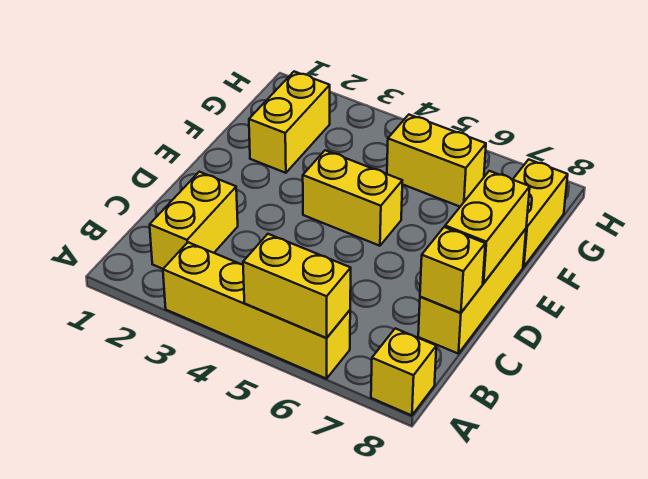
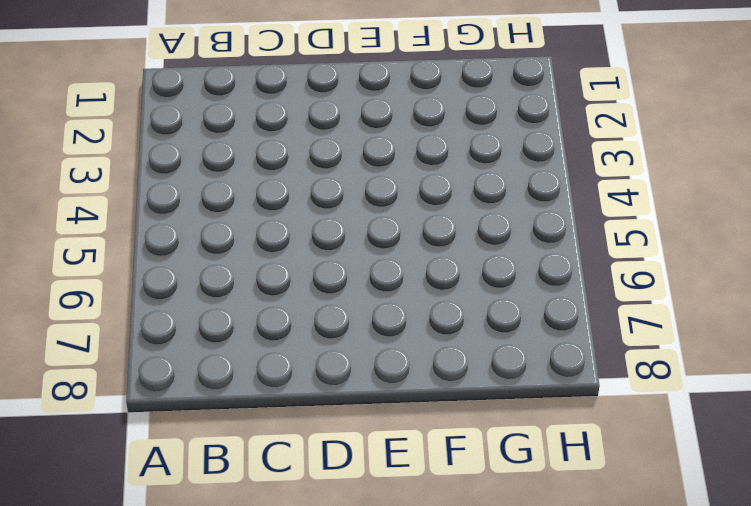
none -> yellow 1x4 brick [163,242,350,379]
none -> yellow 1x1 brick [371,328,436,415]

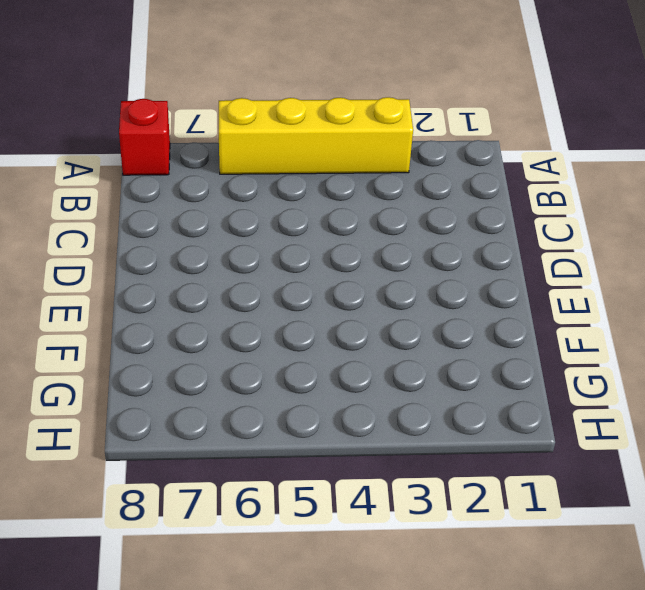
red 1x1 brick [119,99,170,175] -> yellow 1x1 brick [371,328,436,415]
none -> yellow 1x2 brick [150,172,238,269]
none -> yellow 1x3 brick [418,229,526,354]

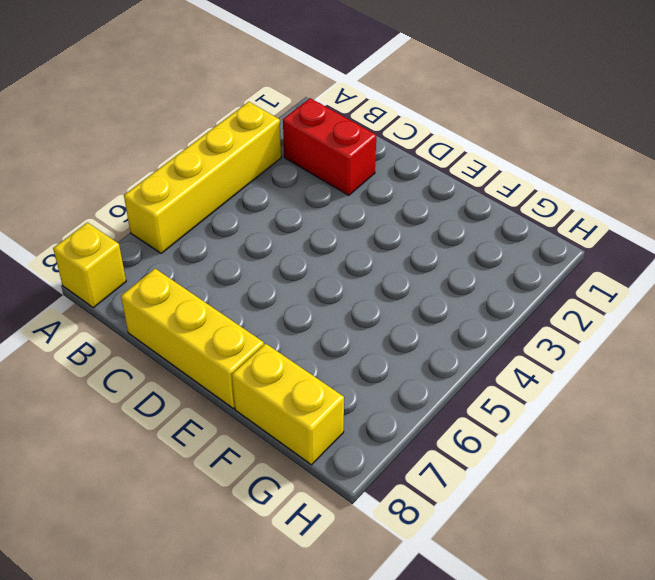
red 1x2 brick [283,98,376,195] -> yellow 1x2 brick [150,172,238,269]
none -> yellow 1x2 brick [303,150,402,246]
none -> yellow 1x2 brick [249,72,330,173]

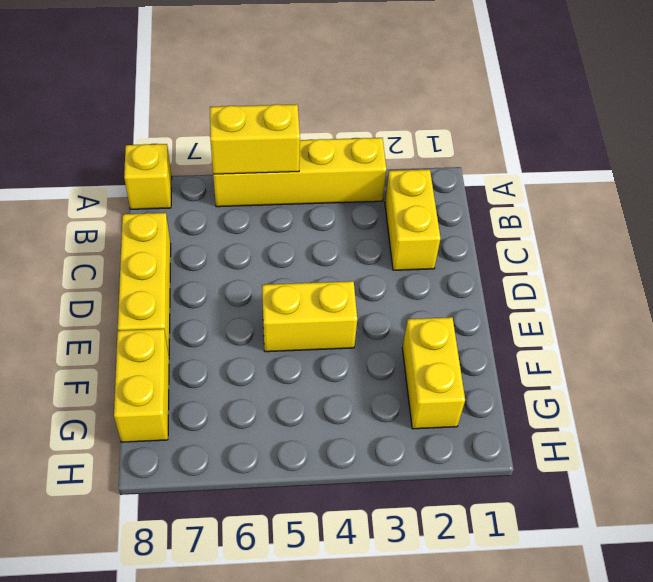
none -> yellow 1x2 brick [387,115,486,207]
none -> yellow 1x1 brick [420,227,485,313]

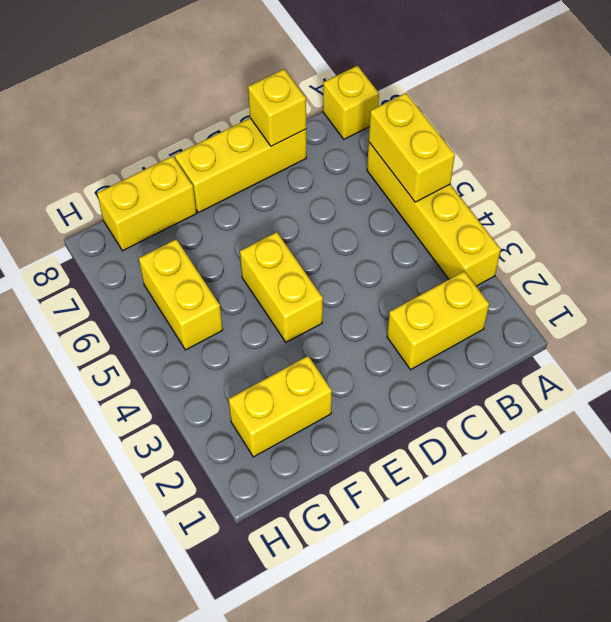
none -> yellow 1x2 brick [445,171,530,283]

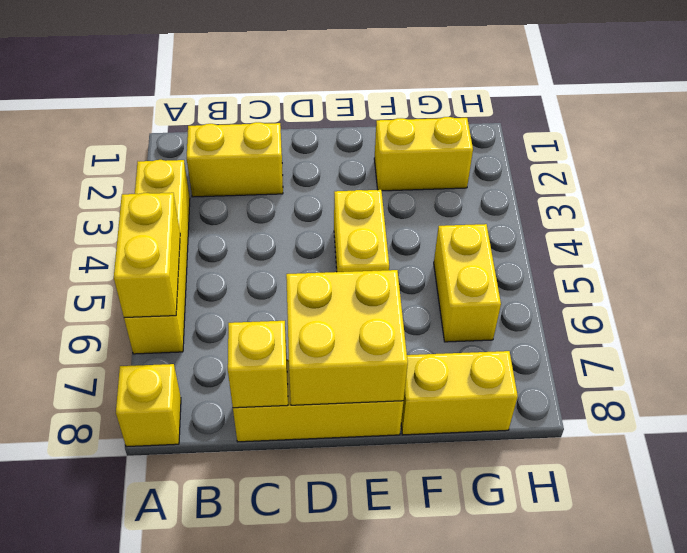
yellow 2x2 brick [286,270,408,405] -> yellow 1x2 brick [445,171,530,283]

